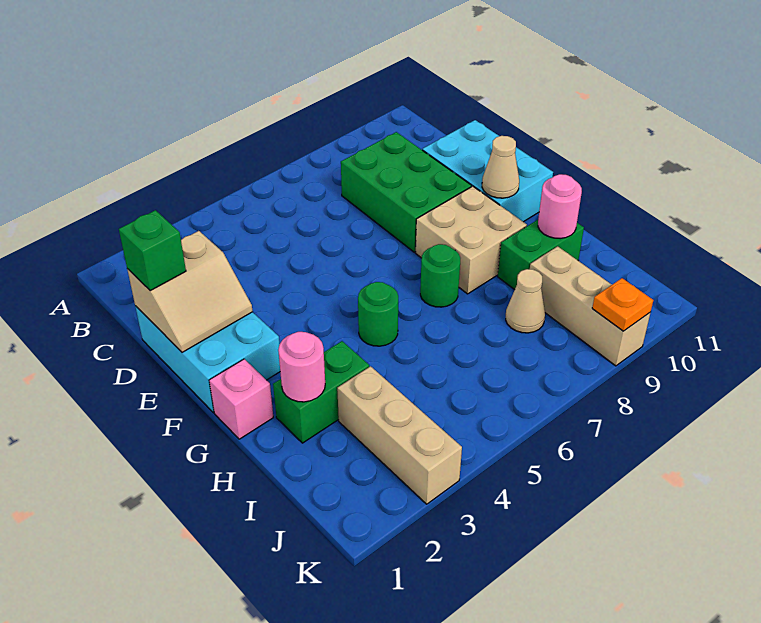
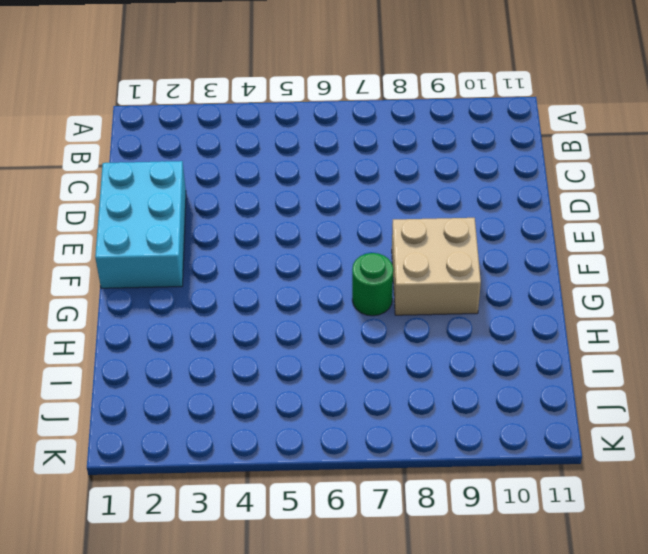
none -> green 2x3 brick [341,132,471,252]
none -> cyan 2x3 brick [422,120,553,222]
none -> pink 1x1 brick [209,359,273,439]

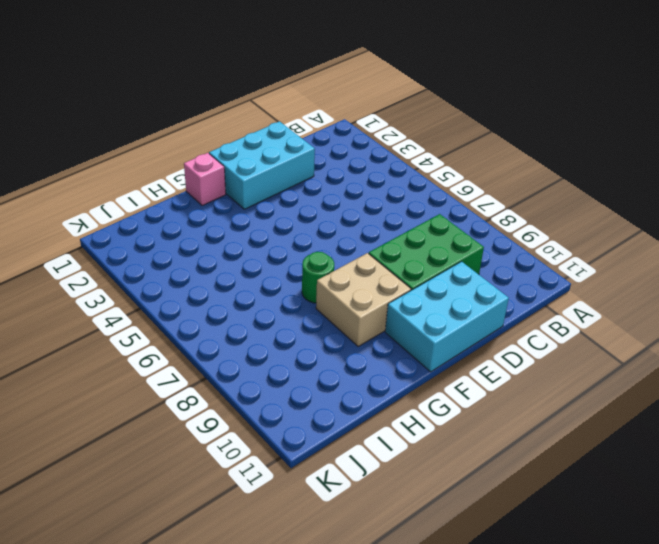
none -> green 1x1 round brick [358,282,398,346]
none -> green 1x2 brick [273,341,369,443]
none -> green 1x2 brick [498,220,584,290]

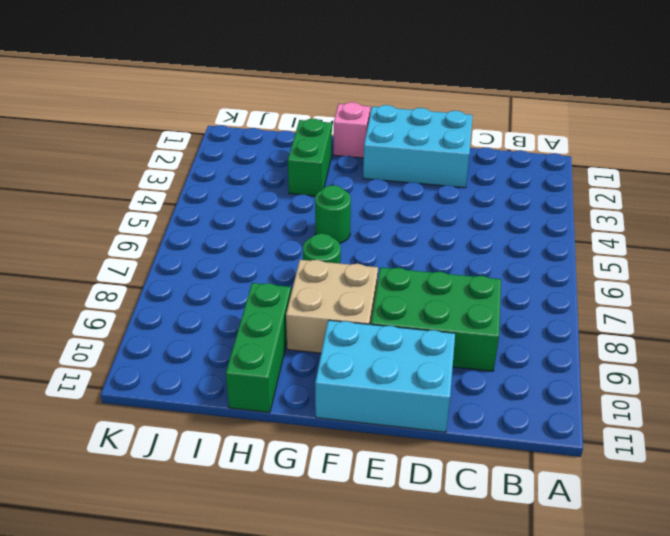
green 1x3 brick [226,283,291,413] -> green 1x2 brick [498,220,584,290]
none -> tan 1x3 brick [337,366,462,504]
none -> tan 1x1 cone [506,269,545,333]
none -> tan 1x3 brick [530,246,651,366]

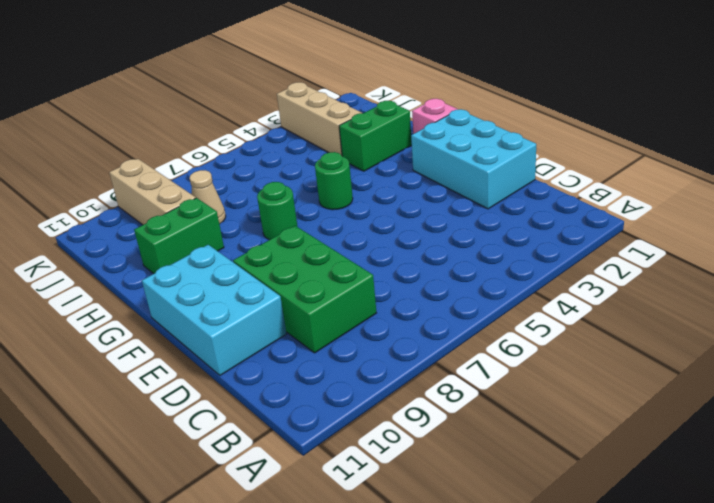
none -> tan 2x2 brick [415,186,527,294]
none -> tan 2x2 slope [127,231,253,352]
none -> tan 1x1 cone [482,136,519,198]

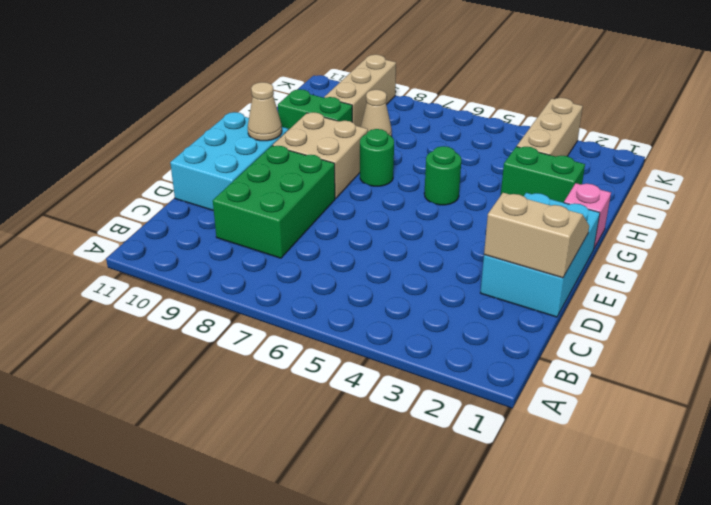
none -> pink 1x1 round brick [278,332,325,402]
none -> pink 1x1 round brick [538,174,582,239]
none -> orange 1x1 plate [592,278,653,331]

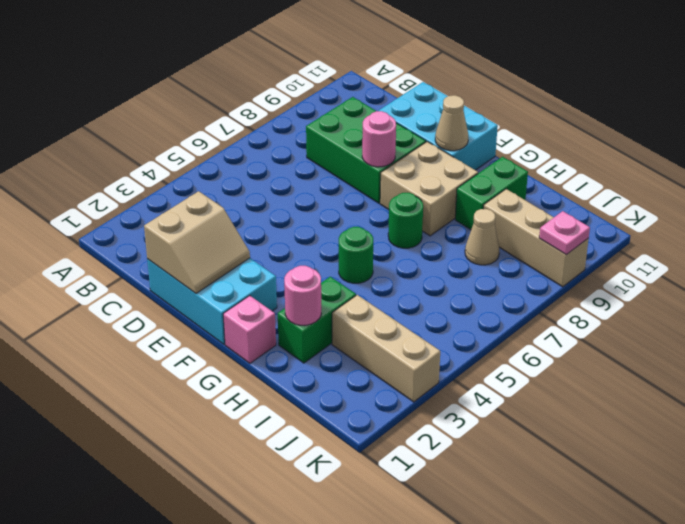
pink 1x1 round brick [362,111,396,167] -> pink 1x1 round brick moved to [538,174,582,239]
pink 1x1 plate [539,211,590,255] -> orange 1x1 plate [592,278,653,331]
none -> green 1x1 brick [119,210,186,291]

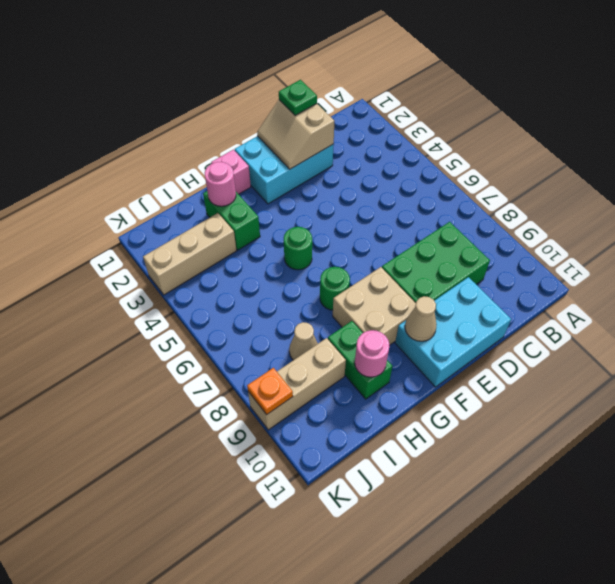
green 1x1 plate [279,80,317,115] -> green 1x1 brick [119,210,186,291]

